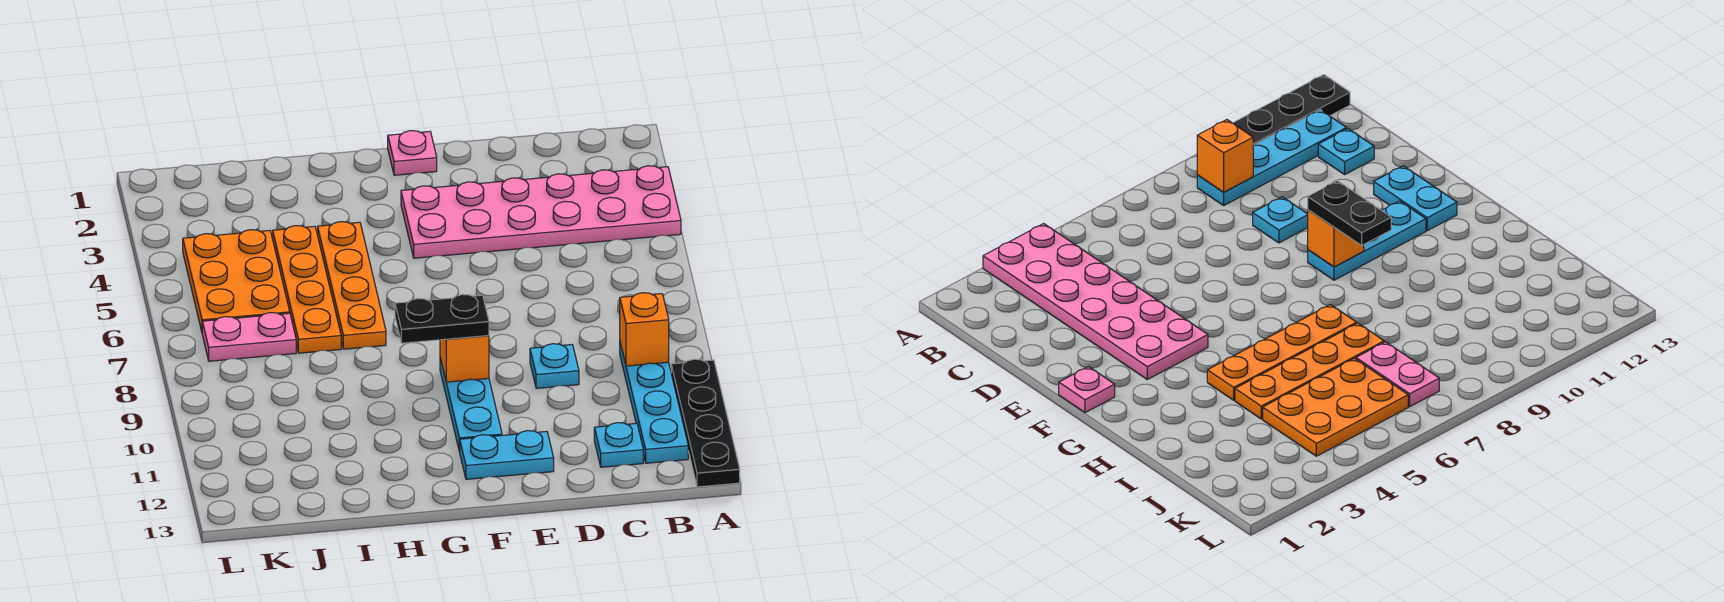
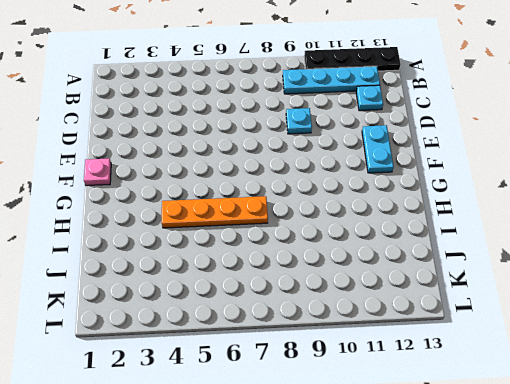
none -> pink 2x6 plate [401,166,681,258]
none -> cyan 1x3 plate [440,358,502,451]
none -> orange 1x4 plate [273,226,341,353]

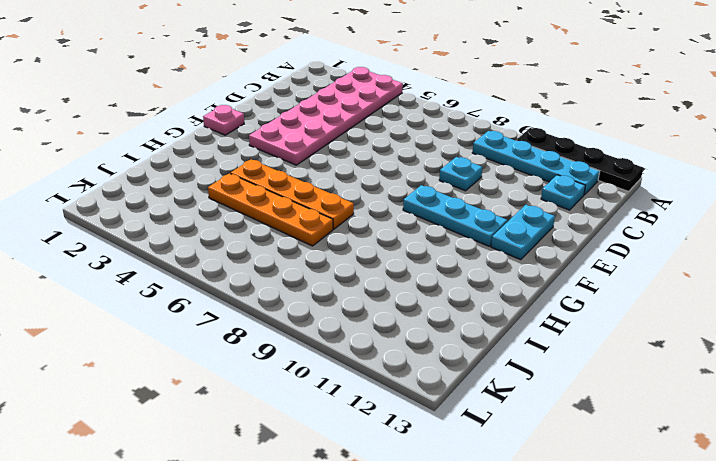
none -> orange 2x3 plate [183,230,290,331]
none -> pink 1x2 plate [202,313,296,361]
none -> orange 1x1 brick [620,293,669,366]

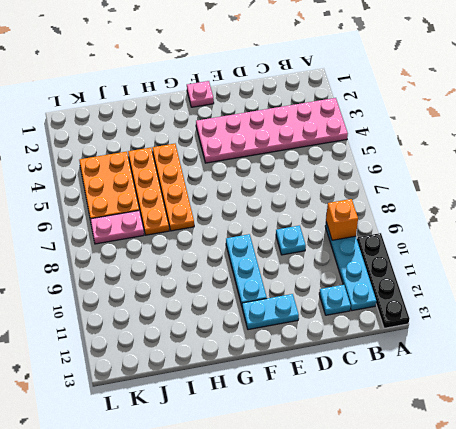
none -> orange 1x1 brick [440,336,489,382]
none -> black 1x2 plate [395,294,489,343]

